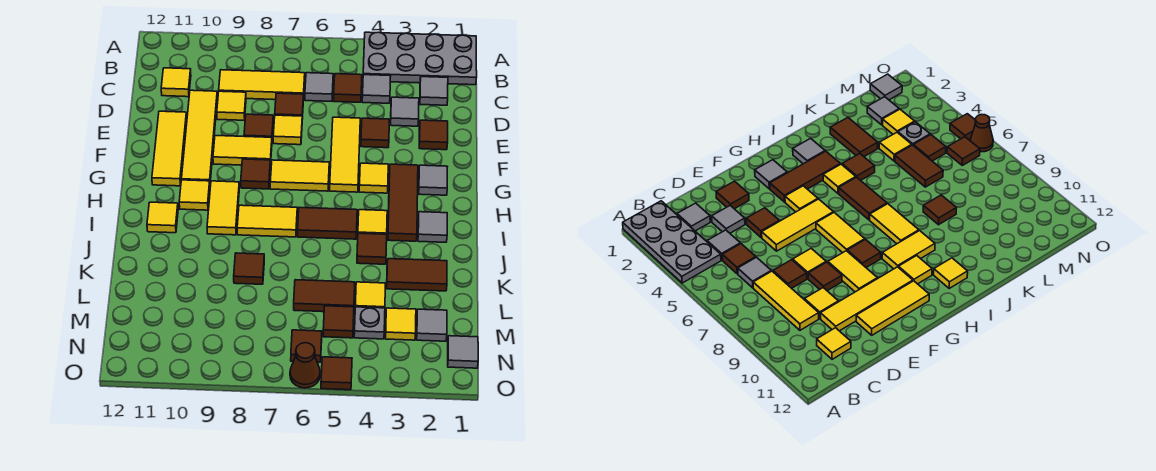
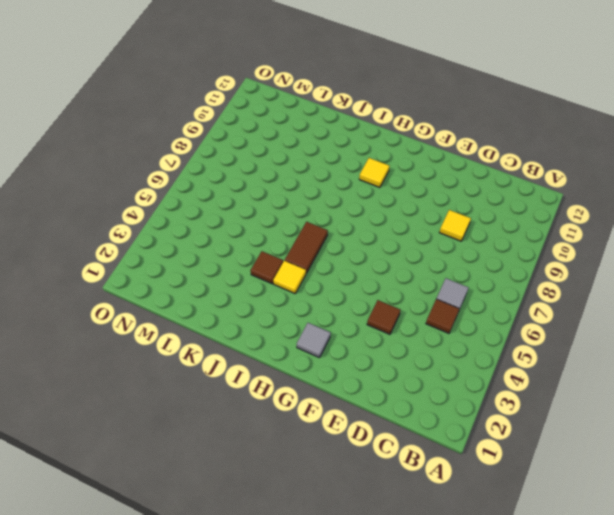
none -> grey 2x4 plate [363,32,477,85]
none -> grey 1x1 tile [420,77,448,105]
none -> grey 1x1 tile [362,75,391,103]
none -> yellow 1x3 tile [219,70,305,100]

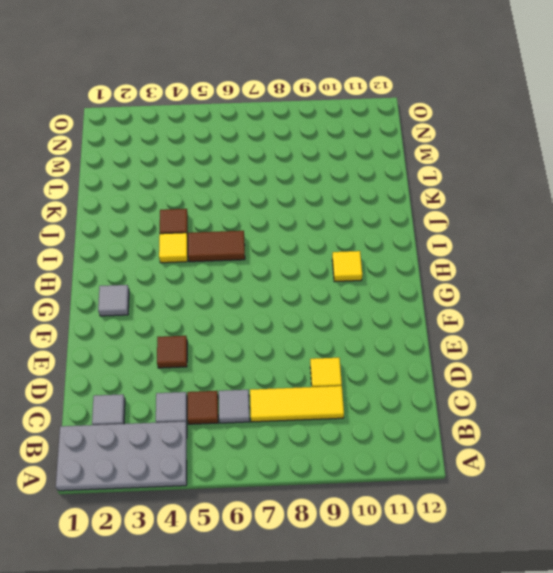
none -> yellow 1x1 tile [161,68,191,97]
none -> grey 1x1 tile [391,97,419,126]
none -> brown 1x1 tile [275,93,304,119]
none -> yellow 1x4 tile [181,90,217,181]

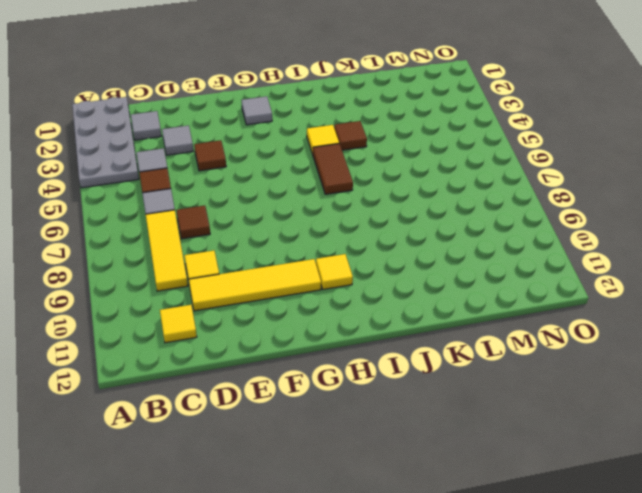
none -> brown 1x1 tile [419,120,448,150]
none -> yellow 1x3 tile [330,117,360,192]
none -> yellow 1x1 tile [273,115,302,145]
none -> brown 1x1 tile [244,114,273,137]

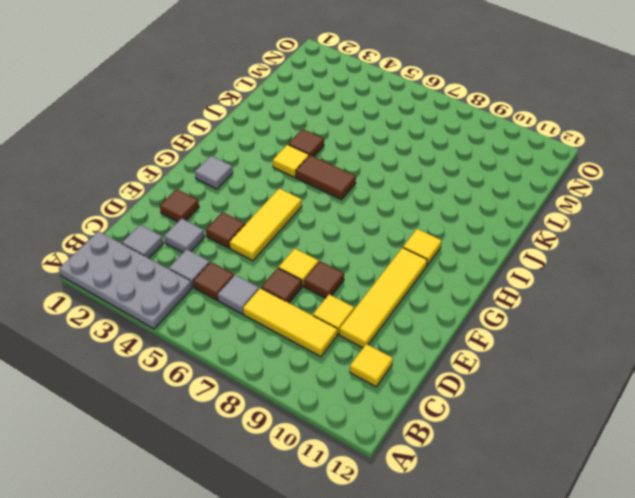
none -> yellow 1x3 tile [152,111,187,186]
none -> yellow 1x2 tile [213,136,272,166]
none -> brown 1x3 tile [388,164,418,241]
none -> yellow 1x1 tile [359,163,388,193]

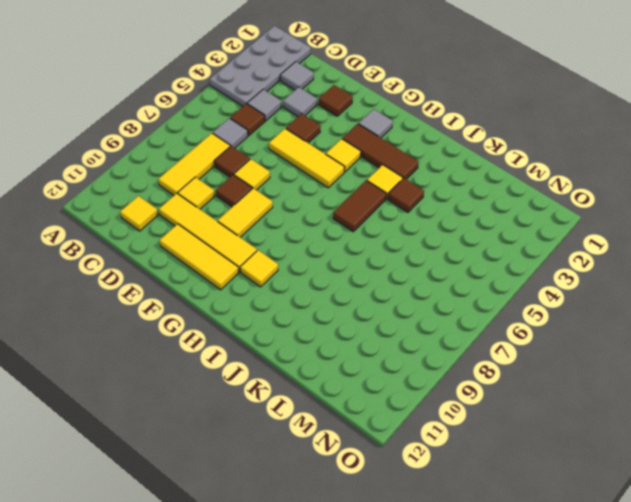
none -> yellow 1x2 tile [270,160,329,191]
none -> brown 1x1 tile [241,159,270,189]
none -> yellow 1x2 tile [207,181,239,235]
none -> grey 1x1 tile [418,212,447,242]

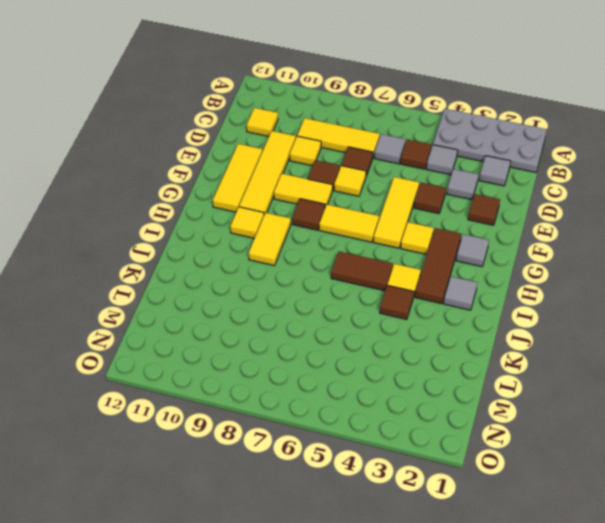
none -> yellow 1x2 tile [237,205,297,237]
none -> yellow 1x1 tile [147,202,178,233]
none -> brown 1x2 tile [387,259,447,291]
none -> brown 1x1 tile [234,253,264,284]

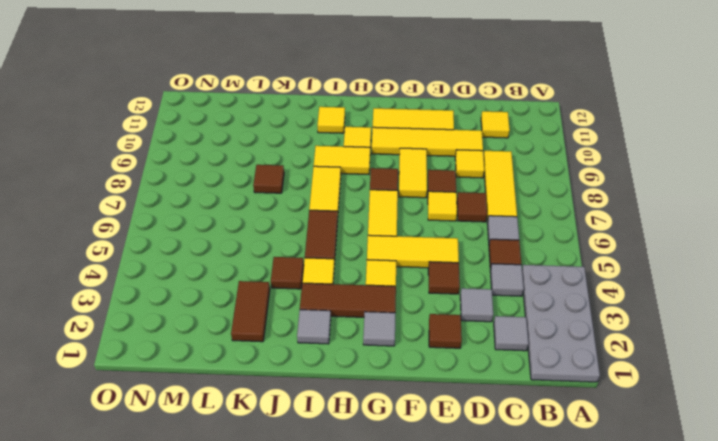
none -> yellow 1x1 tile [355,282,386,308]
none -> brown 1x2 tile [294,280,355,312]
none -> grey 1x1 tile [417,309,447,341]
none -> yellow 1x1 tile [385,308,416,340]

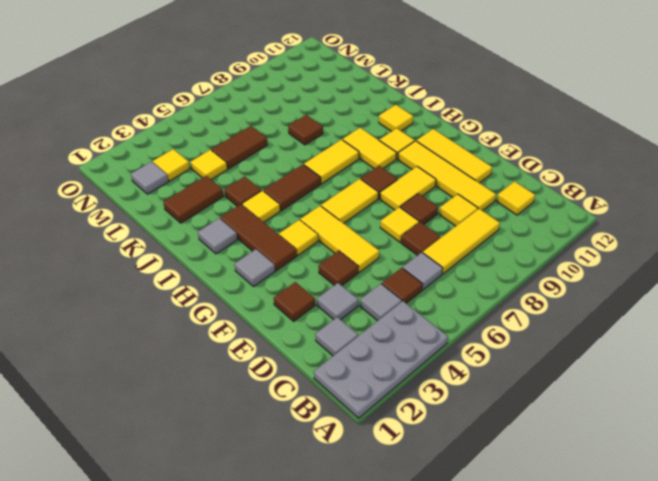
none -> grey 1x1 plate [354,307,385,339]
none -> brown 1x1 tile [323,306,354,338]
none -> grey 1x1 tile [448,336,478,368]
none -> brown 1x1 tile [291,330,322,362]

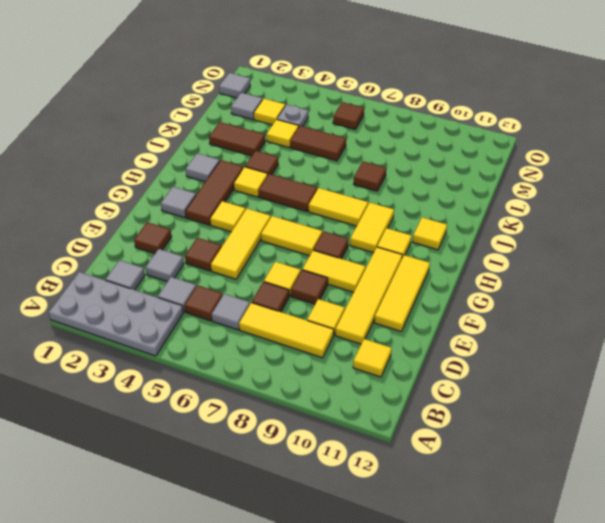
none -> brown 1x1 tile [323,306,354,338]
none -> brown 1x1 tile [321,357,352,390]
none -> brown 1x1 cone [290,343,320,388]

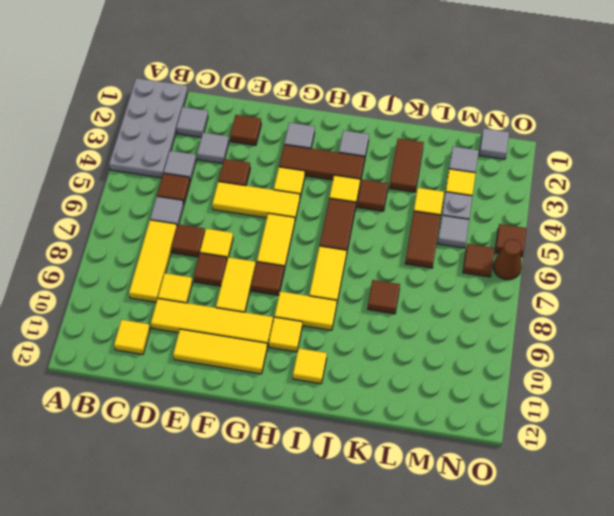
grey 1x1 tile [438,215,469,248] -> brown 1x1 tile [323,306,354,338]

